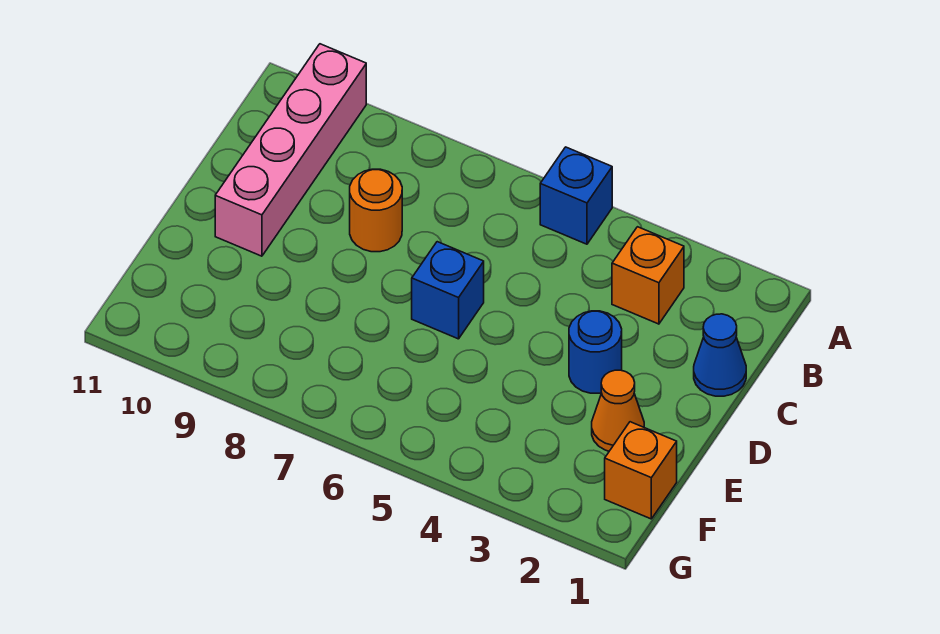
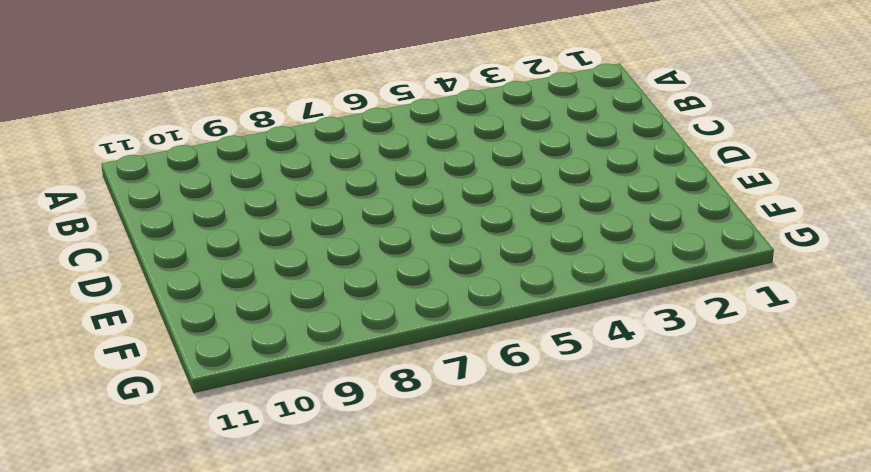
none -> blue 1x1 brick [540,147,612,244]
none -> pink 1x4 brick [215,44,366,256]

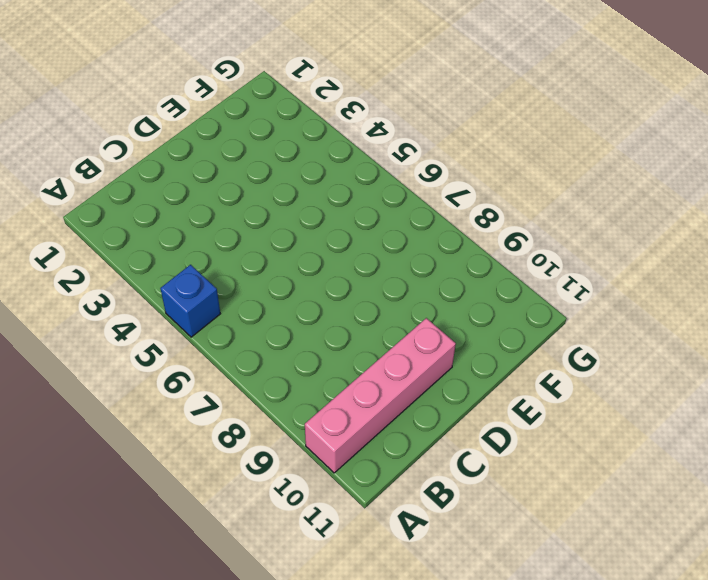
none -> orange 1x1 brick [612,227,684,324]
none -> blue 1x1 cone [694,314,746,396]

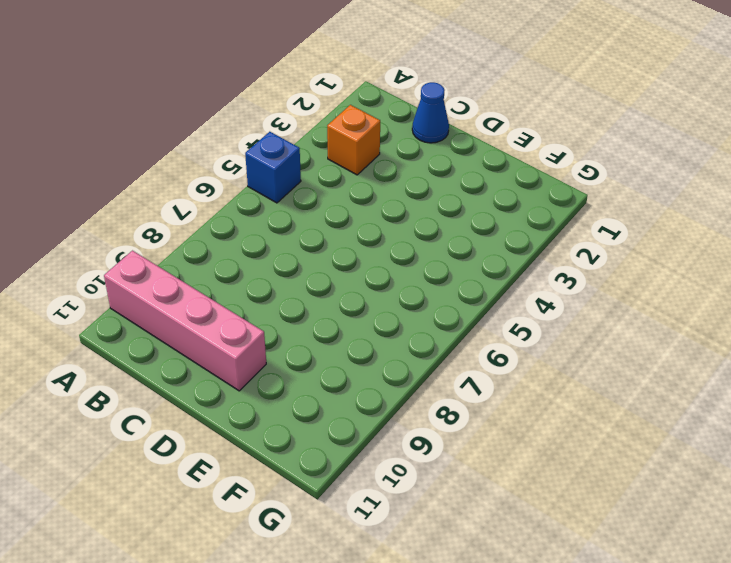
none -> orange 1x1 round brick [350,169,402,252]
none -> blue 1x1 round brick [569,311,622,393]

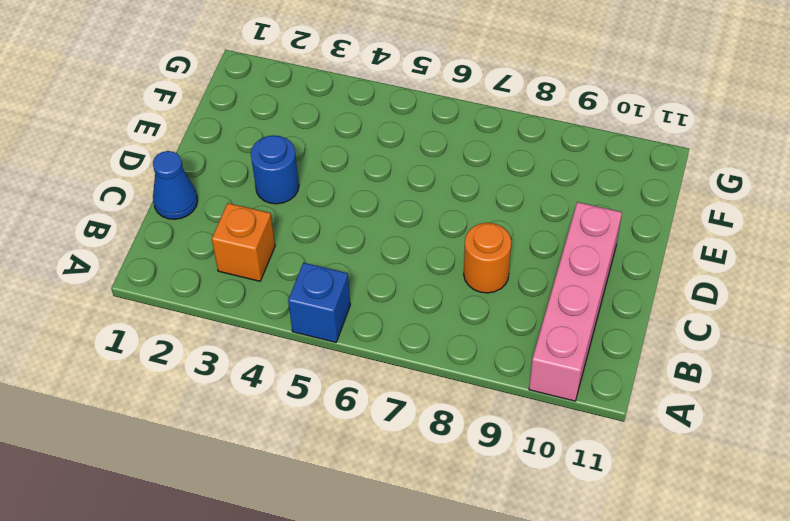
none -> blue 1x1 brick [412,242,484,339]
none -> orange 1x1 cone [592,370,644,451]

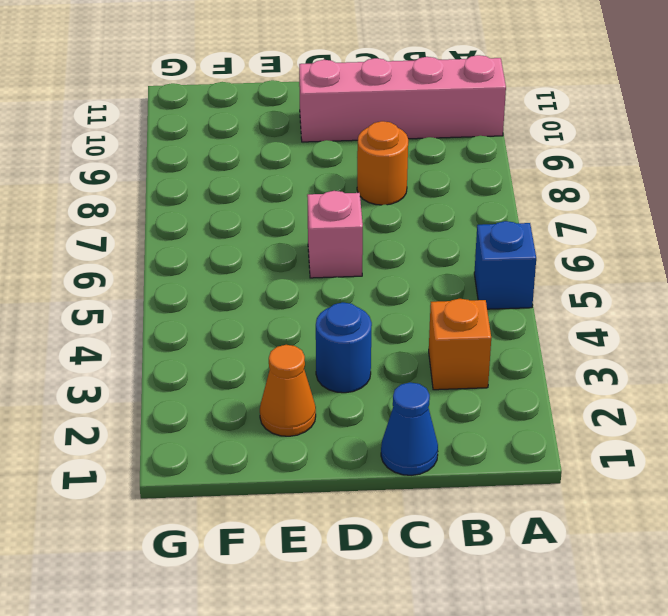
pink 1x1 brick [307,191,363,278] -> blue 1x1 brick [412,242,484,339]
none -> orange 1x1 brick [605,422,677,519]

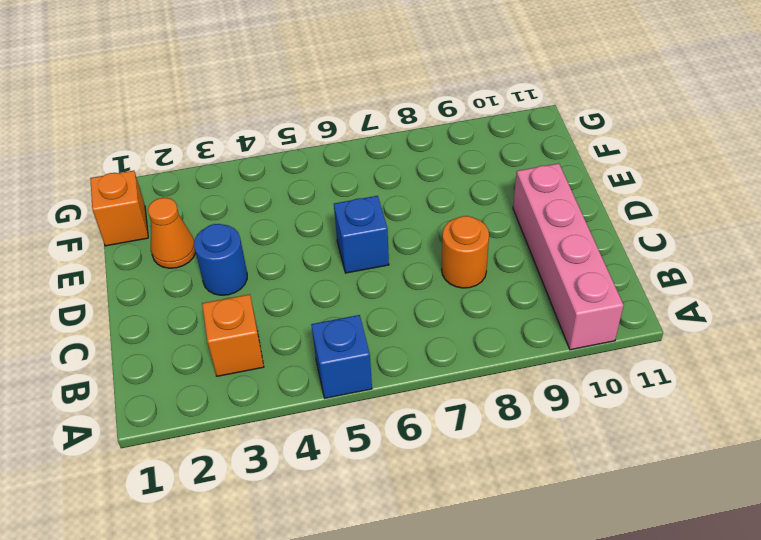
none -> blue 1x1 cone [694,314,746,396]

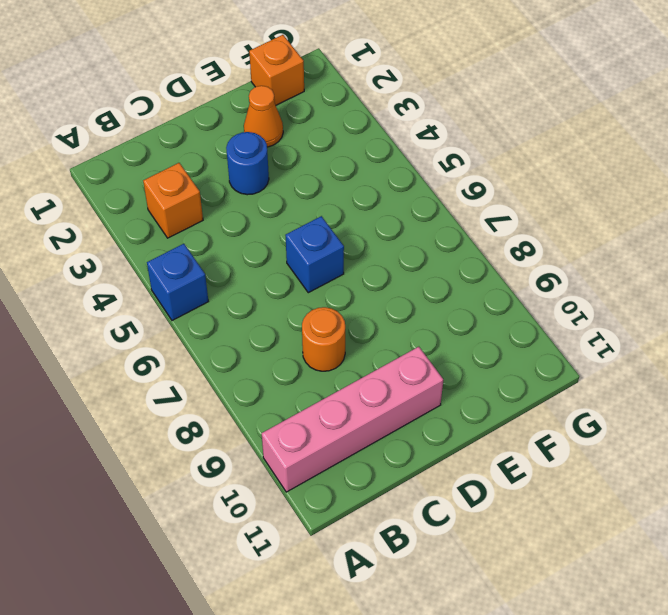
none -> blue 1x1 cone [694,314,746,396]

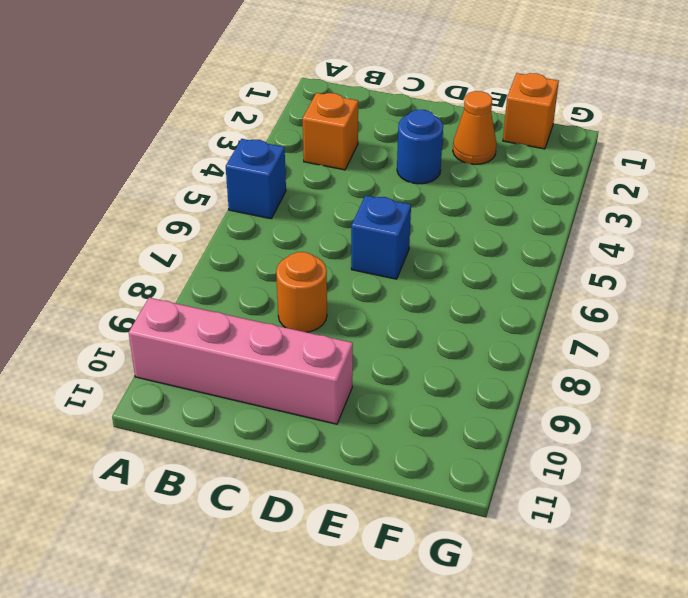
none -> blue 1x1 cone [694,314,746,396]

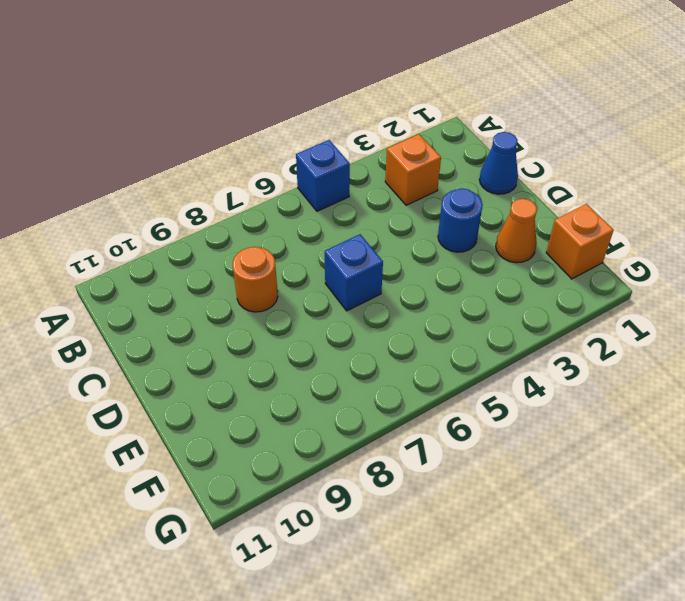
none -> pink 1x4 brick [215,44,366,256]

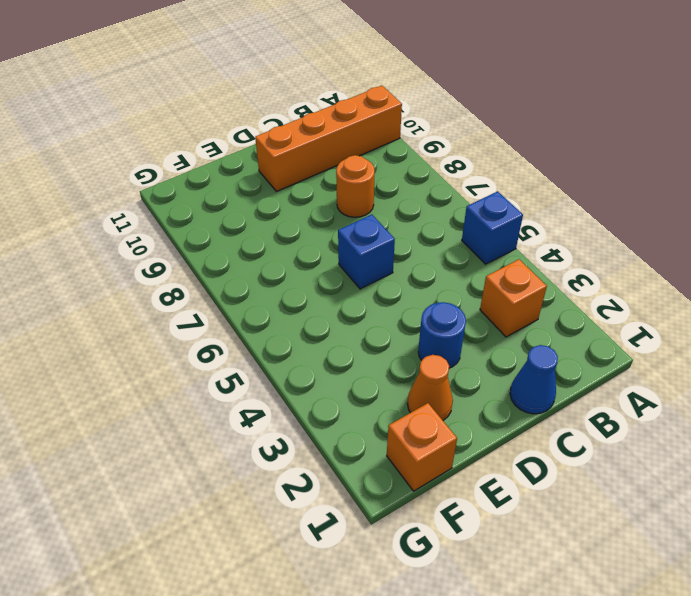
orange 1x4 brick [255,86,402,191] -> pink 1x4 brick [215,44,366,256]

